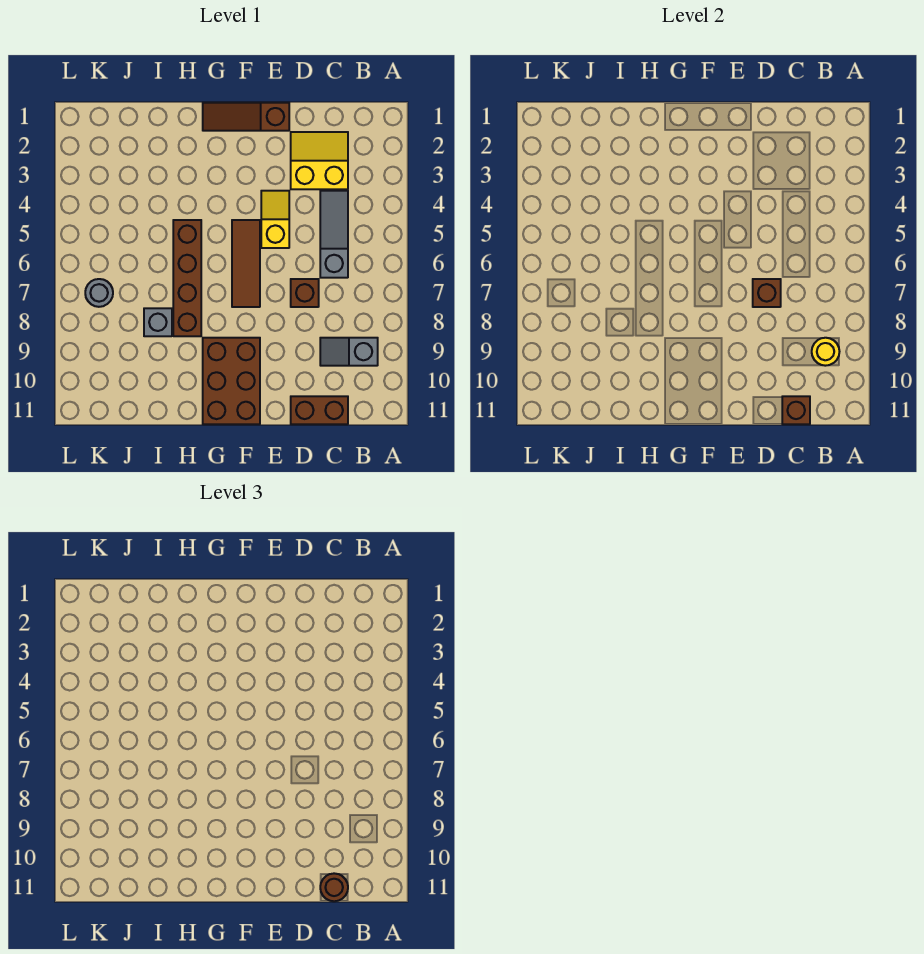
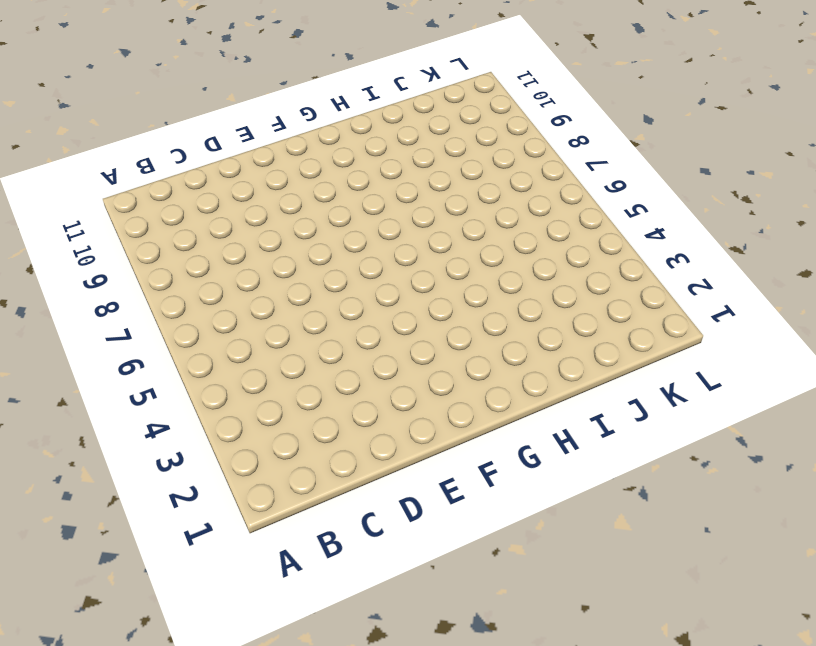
none -> grey 1x2 slope [320,338,378,366]
none -> yellow 2x2 slope [291,132,348,189]
none -> grey 1x3 slope [320,191,348,278]

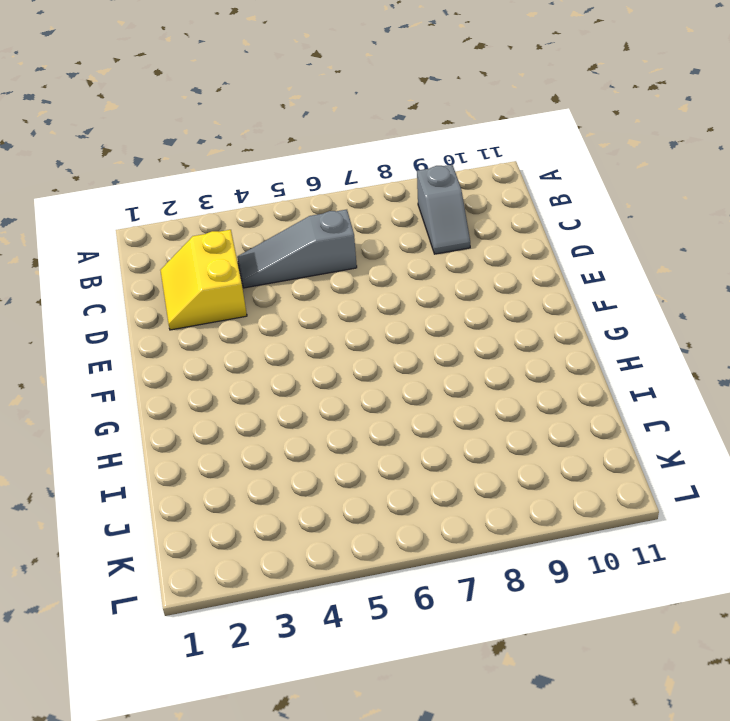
none -> brown 1x2 brick [291,396,348,424]
none -> brown 1x1 brick [291,279,319,307]
none -> brown 1x3 slope [203,103,289,131]

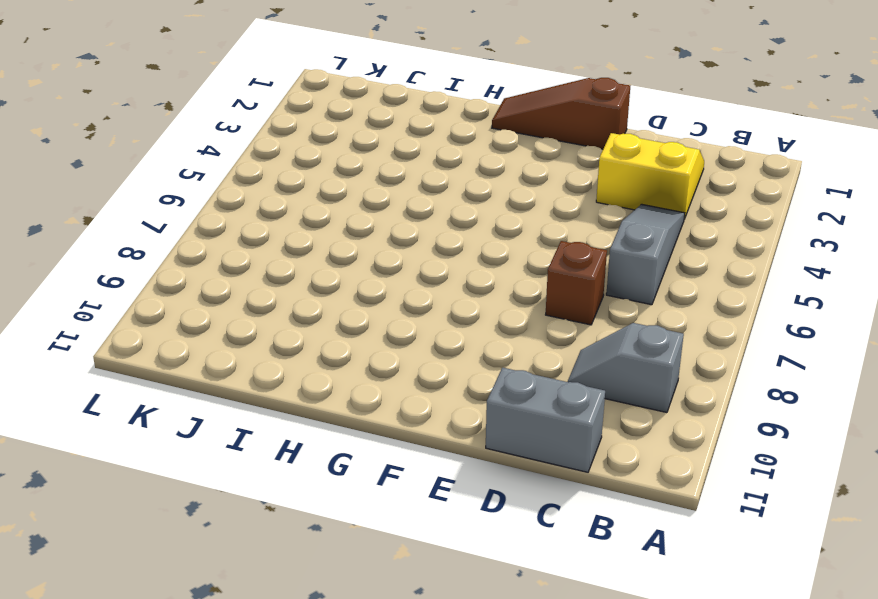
grey 1x2 brick [486,368,605,472] -> brown 1x2 brick [291,396,348,424]
none -> yellow 1x2 slope [261,191,289,248]
none -> brown 1x3 tile [232,220,260,307]
none -> brown 2x3 brick [203,338,260,424]

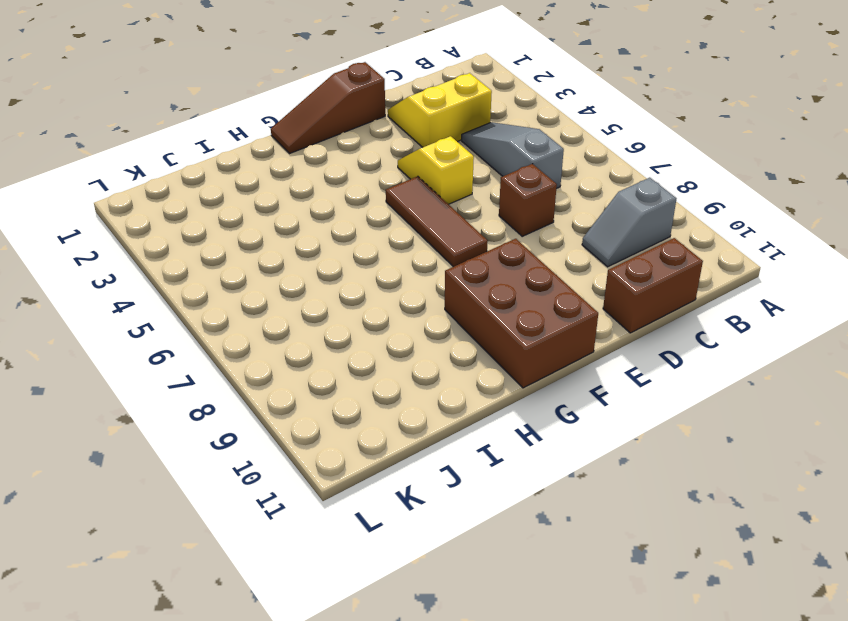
none -> brown 1x4 brick [173,220,201,336]
none -> grey 1x1 brick [144,308,172,336]
none -> grey 1x1 round brick [85,279,113,307]

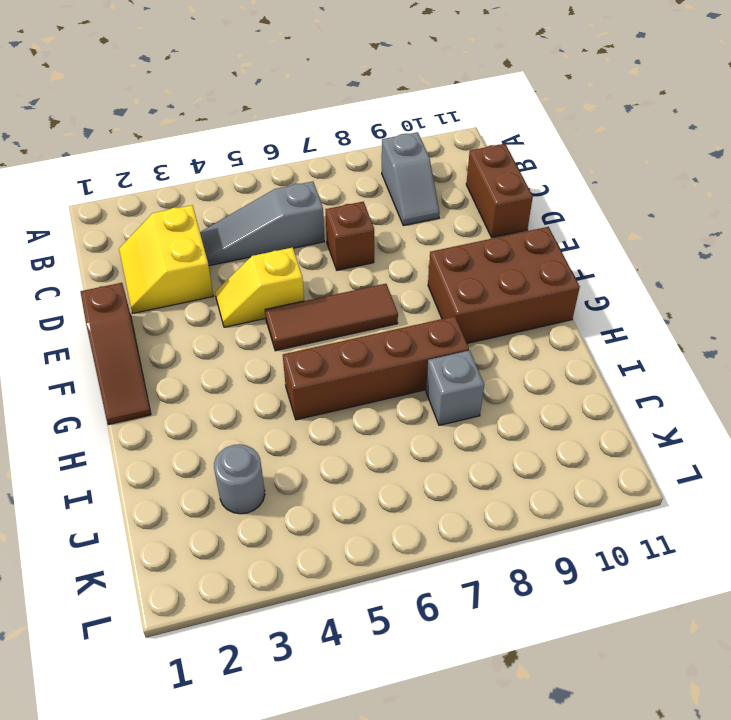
grey 1x1 round brick [214,444,265,514] -> grey 1x1 round brick moved to [85,279,113,307]
none -> yellow 1x1 round brick [812,338,840,366]
none -> brown 1x1 brick [782,396,810,424]
none -> brown 1x1 brick [753,279,781,307]

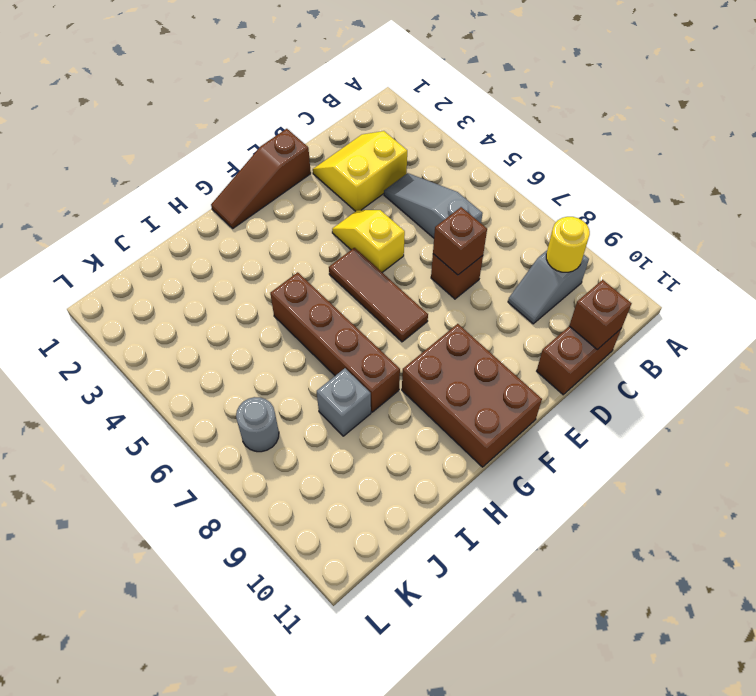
none -> brown 1x1 round brick [320,873,348,901]

